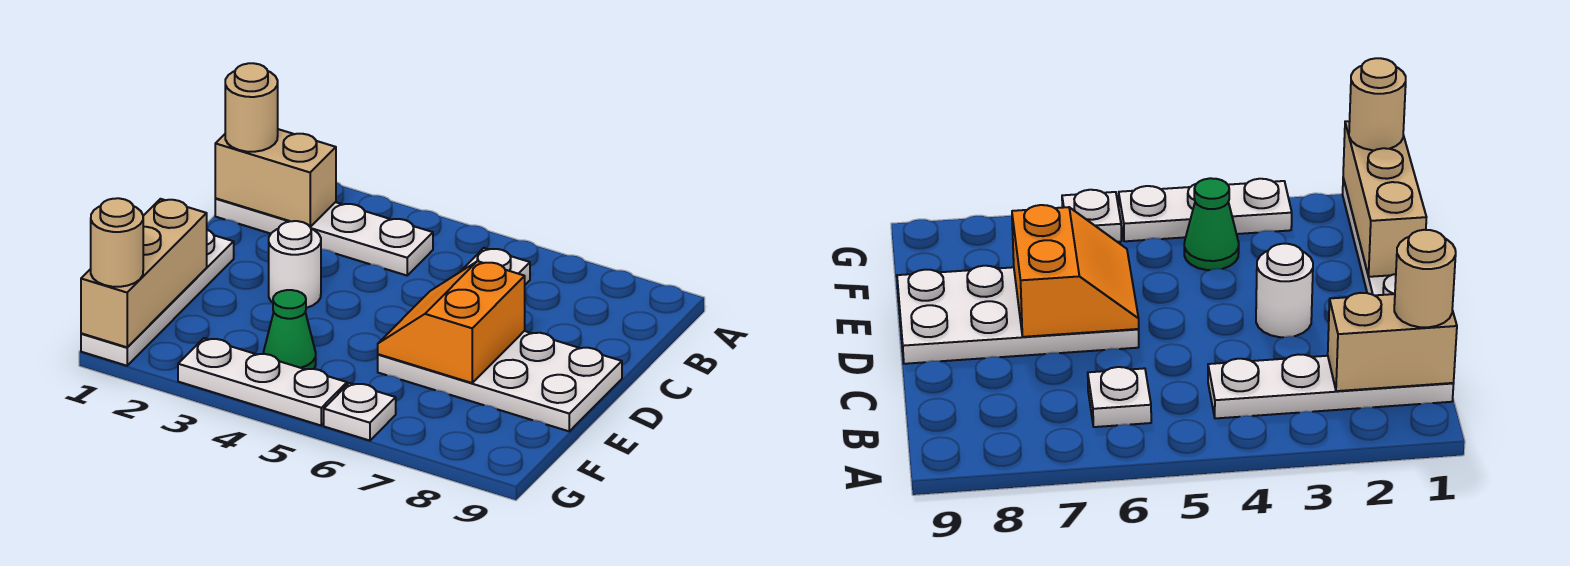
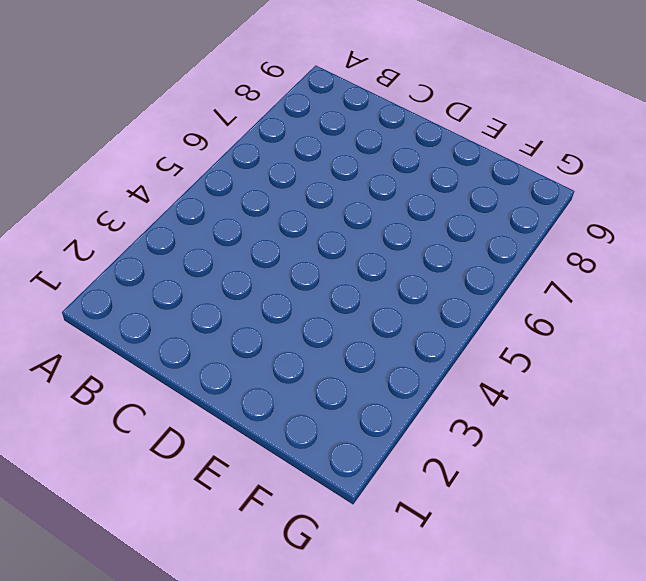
none -> white 1x4 plate [215,199,433,275]
none -> white 1x1 plate [460,248,530,285]
none -> white 1x4 plate [81,230,234,366]

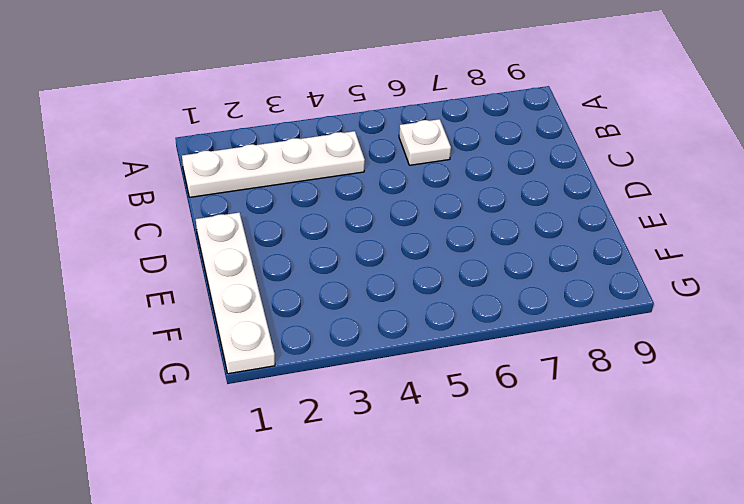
none -> white 1x1 round brick [269,221,321,308]
none -> white 2x4 plate [378,331,622,431]
none -> green 1x1 cone [263,290,316,369]

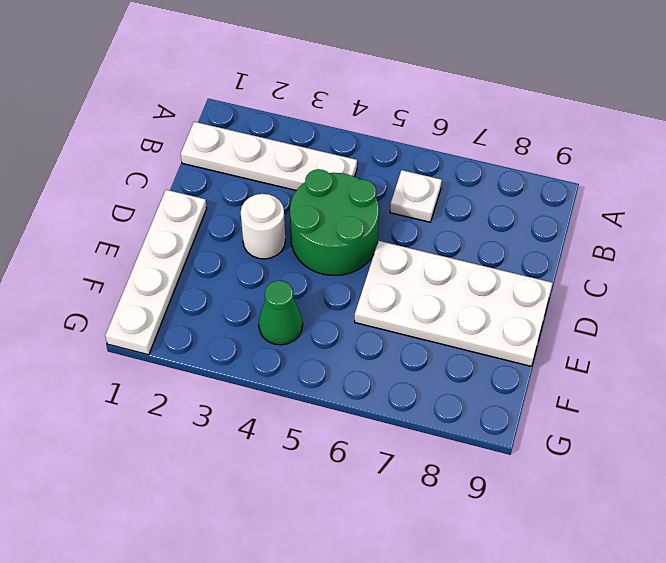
green 2x2 round brick [290,169,379,275] -> none
none -> white 1x3 plate [178,338,347,425]
none -> white 1x1 plate [324,383,396,441]
none -> tan 1x2 brick [215,129,336,227]

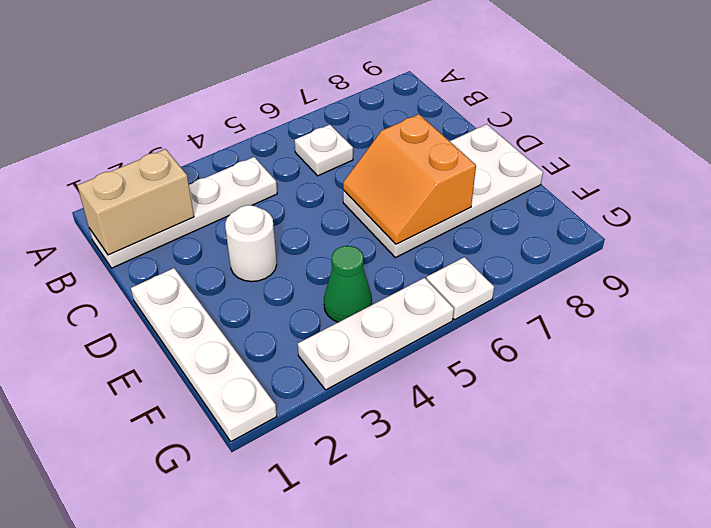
none -> tan 1x3 brick [81,199,207,347]
none -> tan 1x1 round brick [225,63,278,152]
none -> tan 1x1 round brick [91,198,143,287]

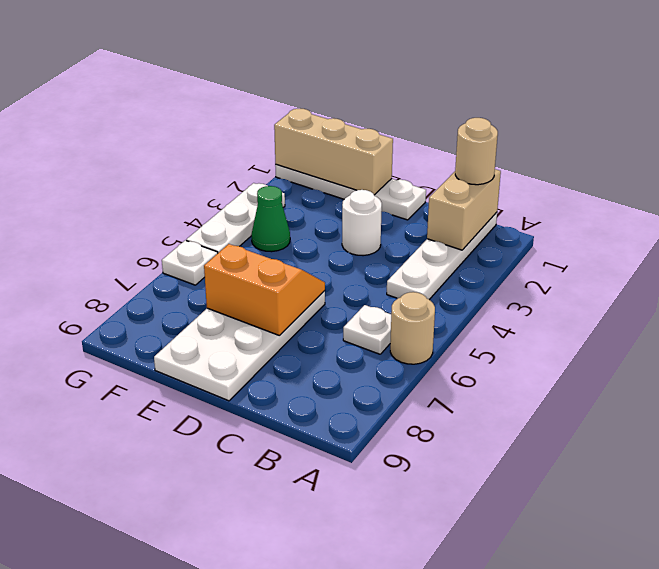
tan 1x1 round brick [390,292,435,364] -> tan 1x1 round brick moved to [91,198,143,287]

